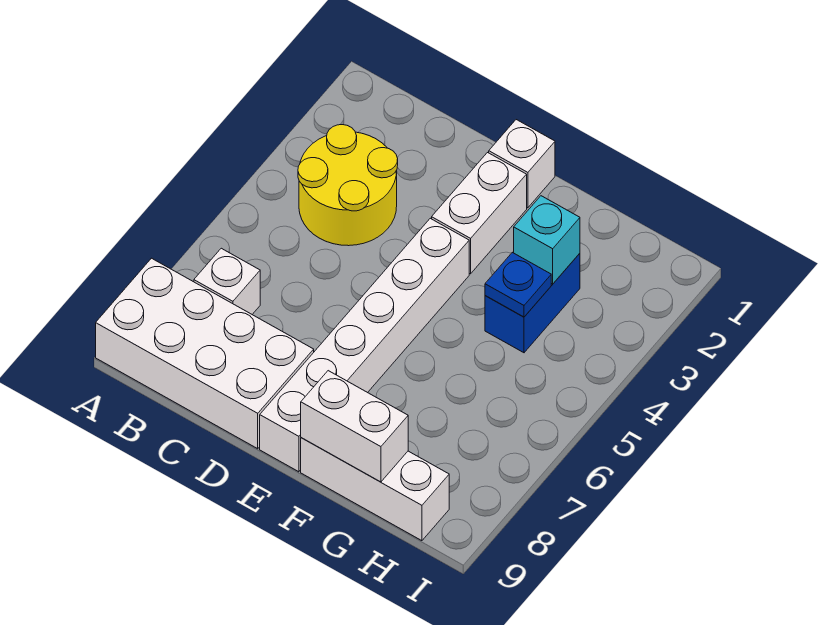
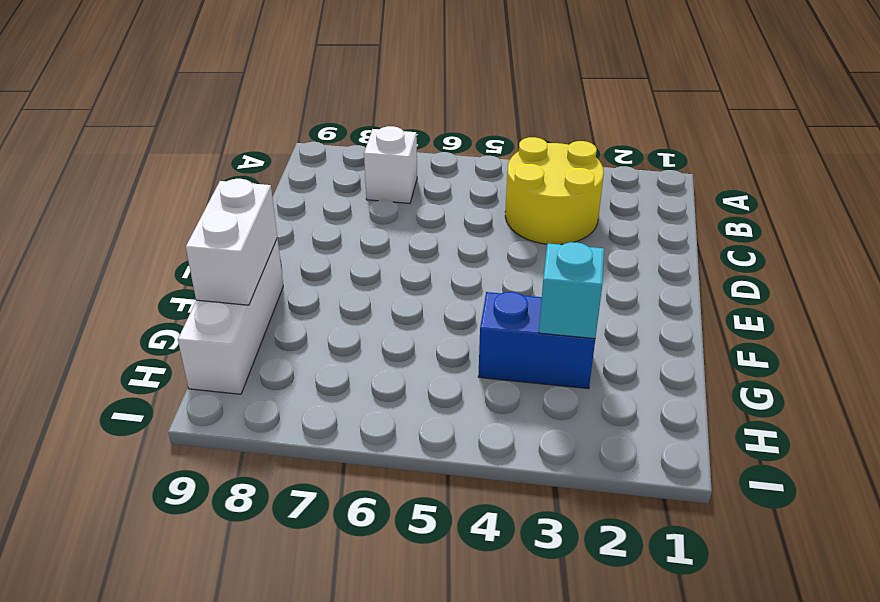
none -> white 2x4 brick [96,258,314,449]
none -> white 1x1 brick [489,120,555,208]

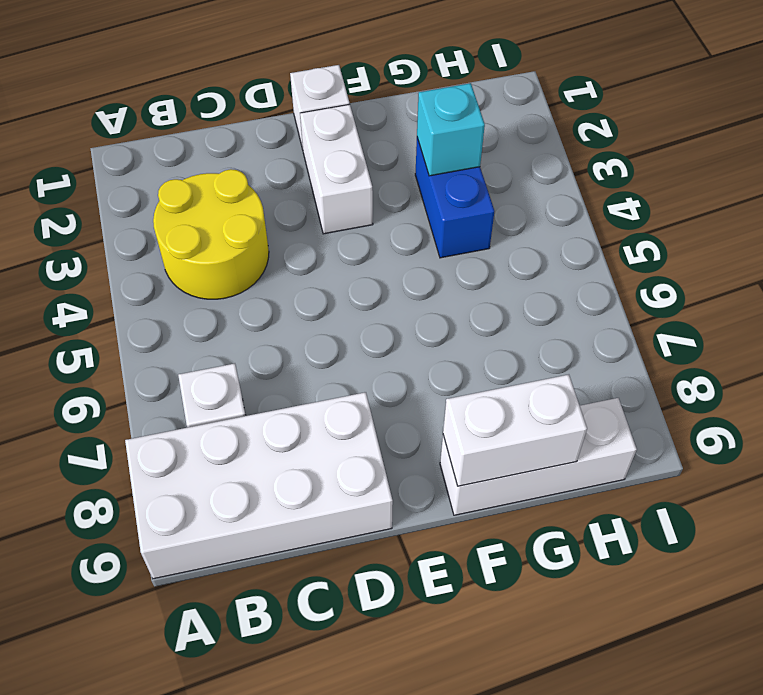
none -> white 1x6 brick [260,218,469,472]
none -> blue 1x1 plate [485,252,551,317]

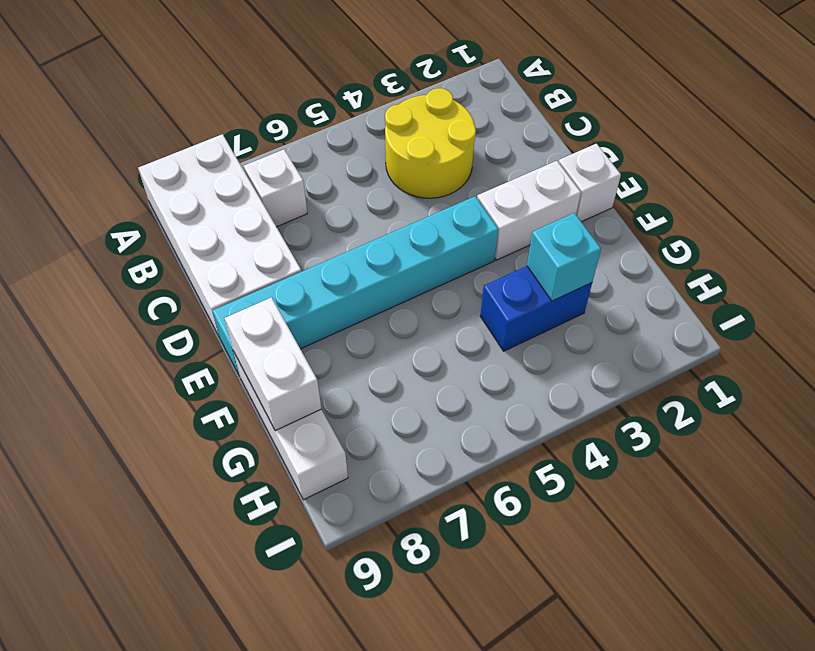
cyan 1x6 brick [213,196,498,376] -> white 1x6 brick [260,218,469,472]
none -> blue 1x1 plate [485,252,551,317]

